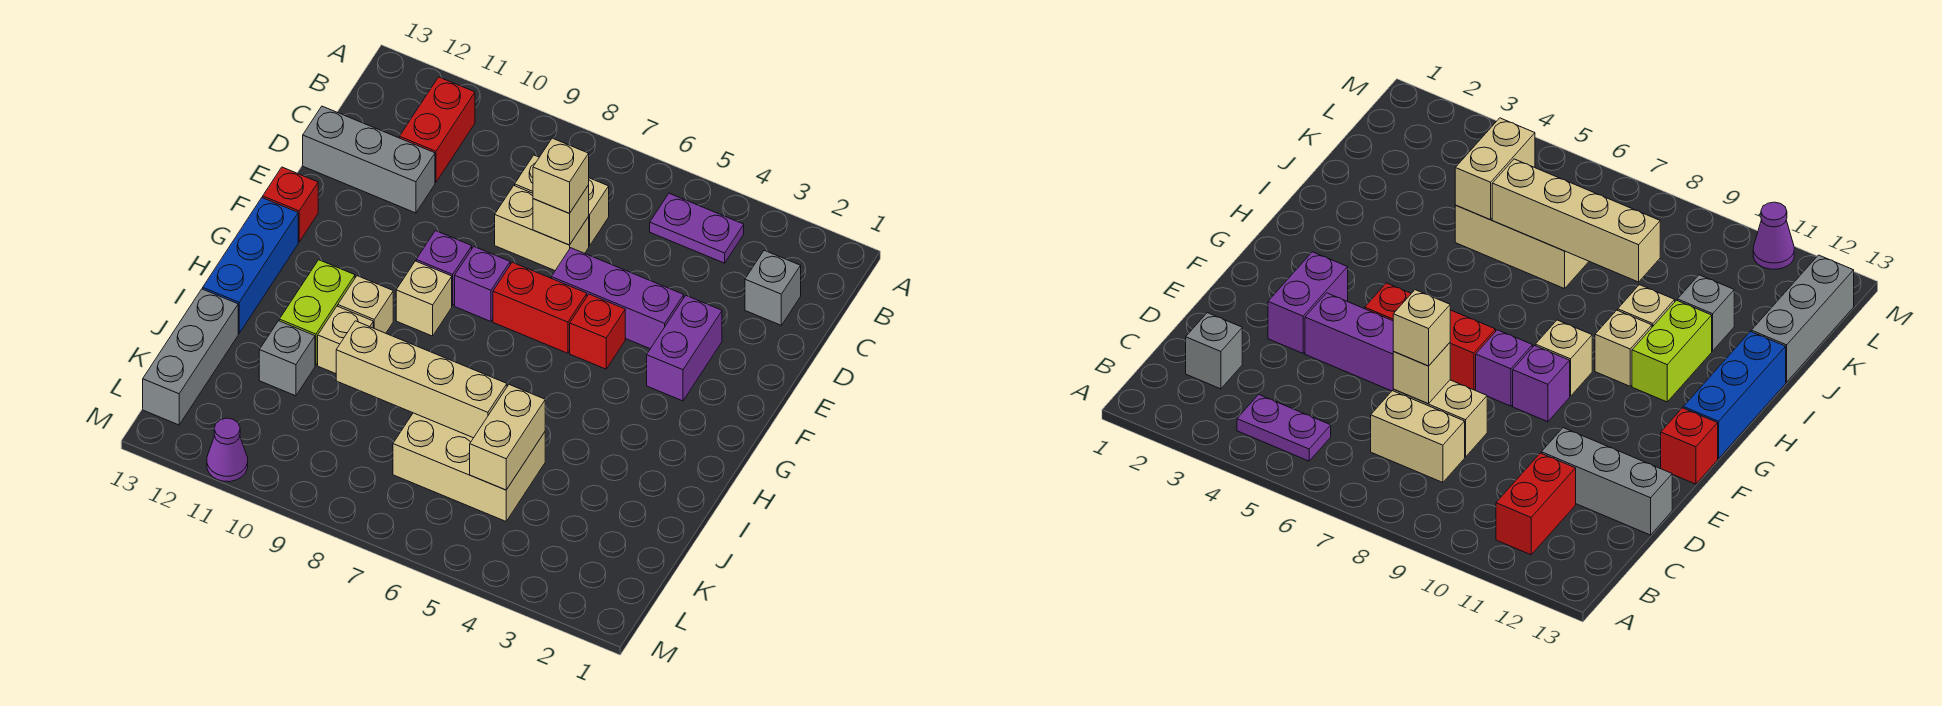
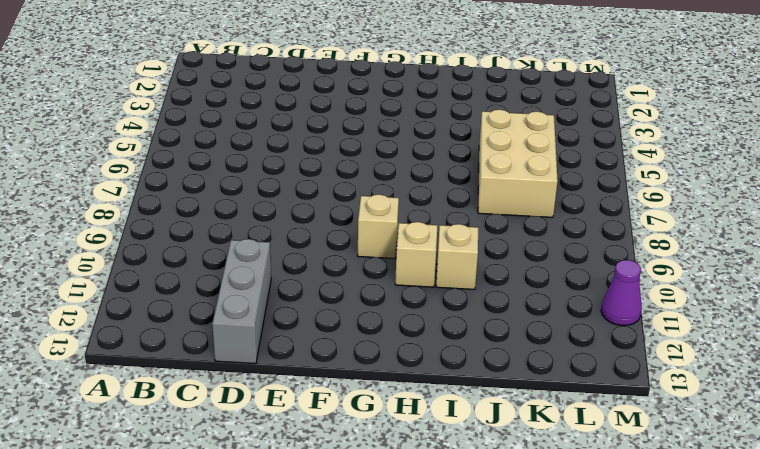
none -> purple 1x2 plate [650,193,744,263]
none -> red 1x2 brick [399,77,475,182]
none -> grey 1x1 brick [745,250,801,325]

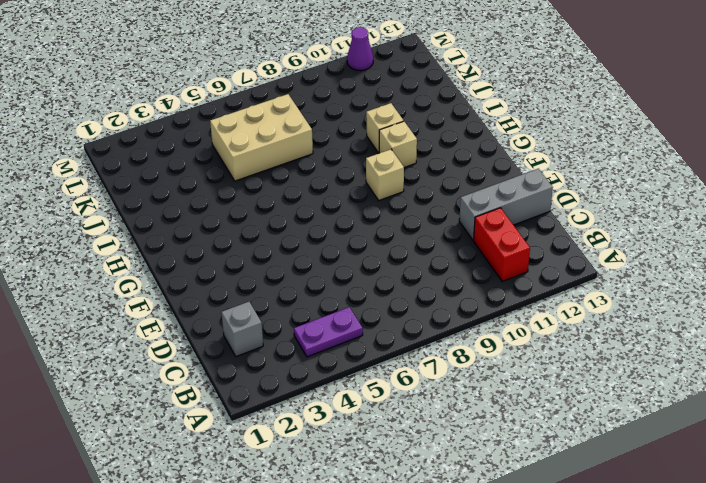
none -> tan 1x2 brick [515,155,609,246]
none -> tan 1x2 brick [495,186,589,270]
none -> purple 1x2 brick [647,296,722,401]

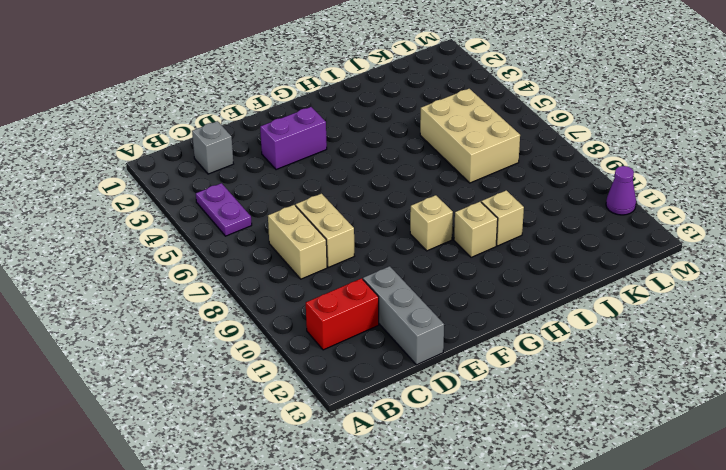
none -> purple 1x3 brick [551,248,684,349]
none -> red 1x1 brick [570,294,625,369]
none -> red 1x2 brick [493,262,587,353]

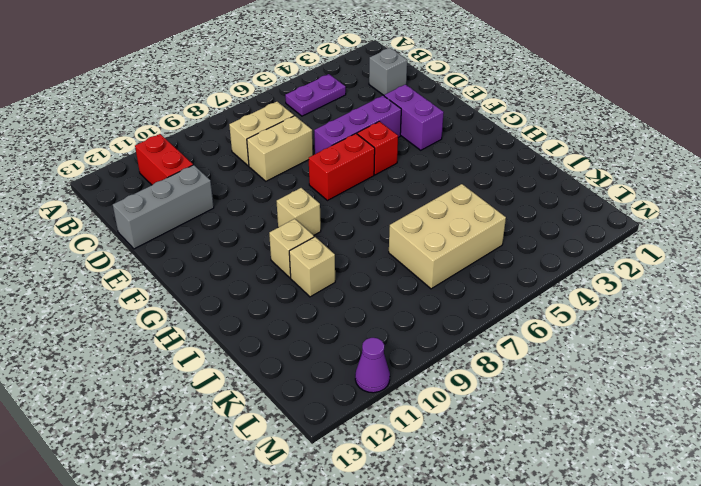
none -> purple 1x1 brick [455,247,510,321]
none -> purple 1x1 brick [416,231,472,306]
none -> red 1x1 brick [263,167,318,242]

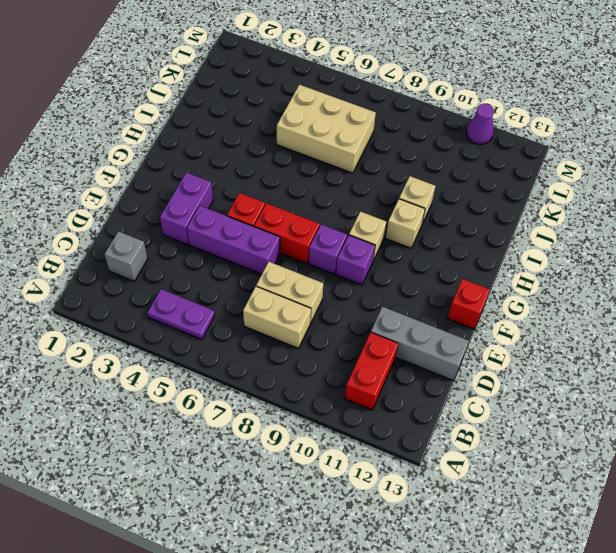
none -> blue 1x3 brick [203,198,298,333]
none -> lime 1x2 brick [279,260,355,365]
none -> grey 1x1 brick [259,321,315,396]

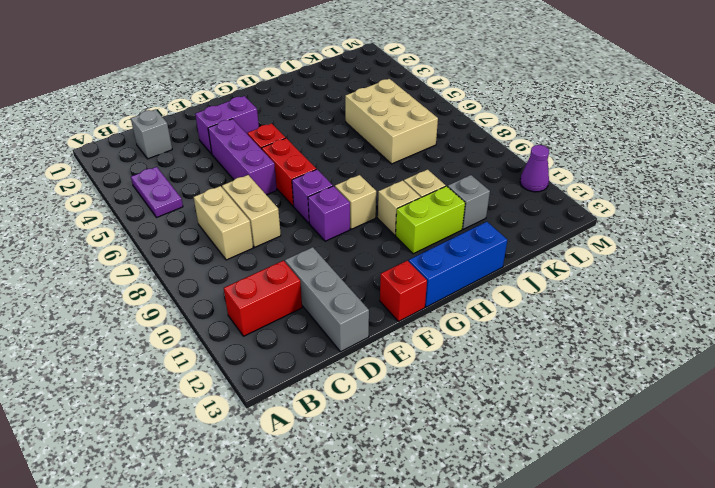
none -> grey 1x3 brick [143,289,238,425]
none -> tan 1x1 brick [533,185,589,245]
none -> tan 1x2 brick [470,385,545,490]

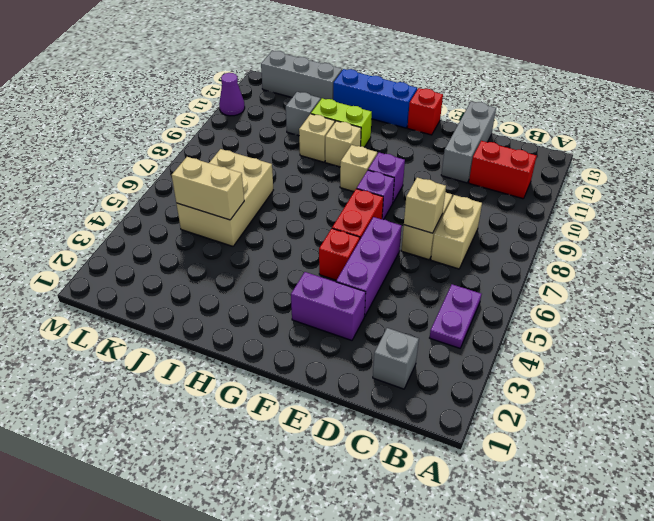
none -> tan 1x4 brick [336,321,507,438]
none -> tan 1x1 brick [533,138,589,213]

